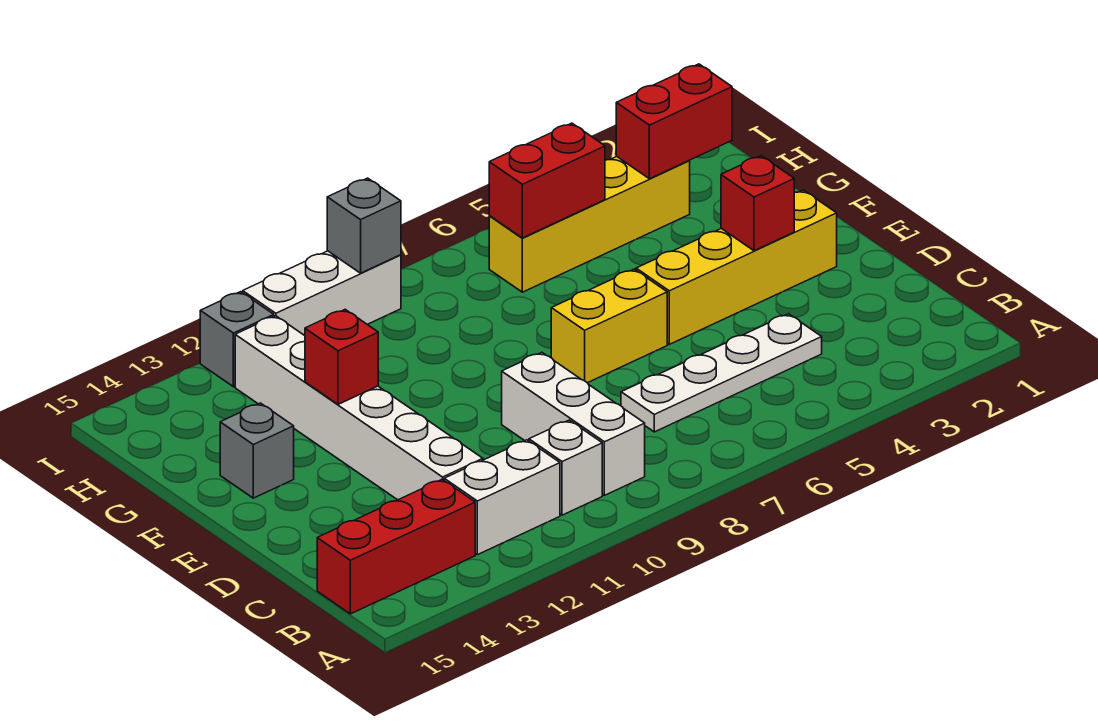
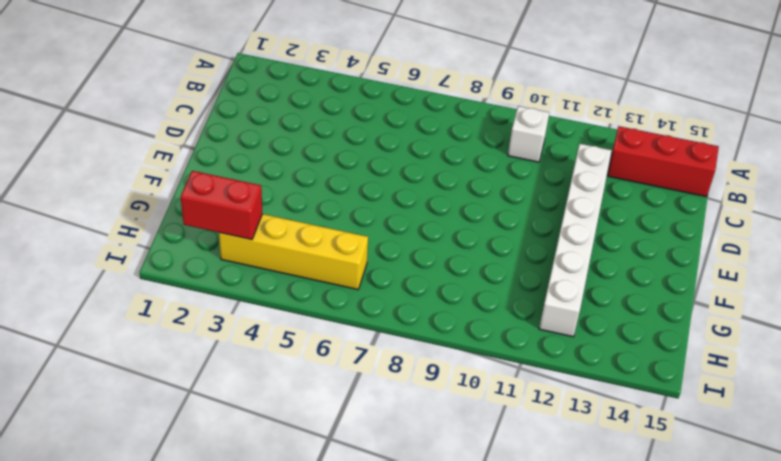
none -> white 1x3 brick [502,352,645,495]
none -> white 1x2 brick [444,440,560,555]
none -> white 1x4 plate [621,314,822,432]

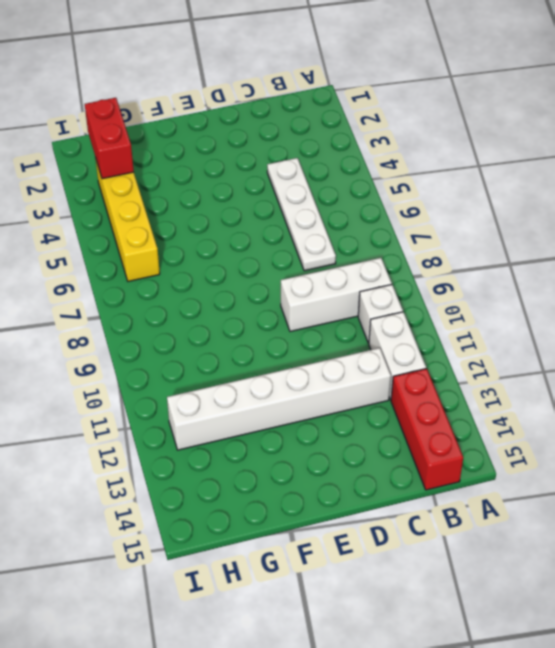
none -> yellow 1x4 brick [636,190,837,344]
none -> yellow 1x2 brick [551,269,667,383]
none -> grey 1x1 brick [220,403,294,498]

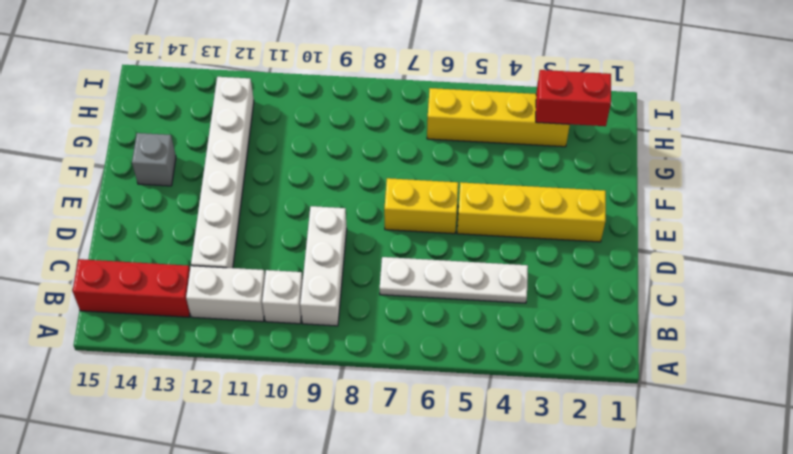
none -> white 1x3 brick [243,251,401,336]
none -> grey 1x1 brick [200,292,274,387]
none -> red 1x1 brick [721,156,794,251]

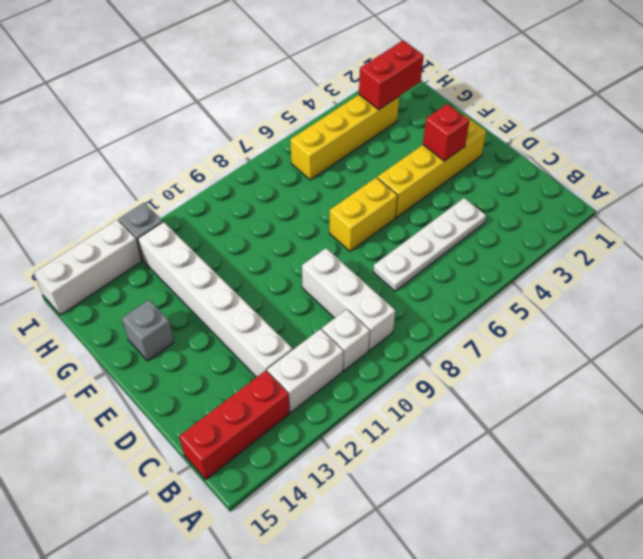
white 1x3 brick [34,220,141,315] -> white 1x3 brick moved to [243,251,401,336]
none -> red 1x1 brick [305,310,378,404]
none -> red 1x2 brick [489,123,605,238]
none -> grey 1x1 brick [327,178,401,273]

